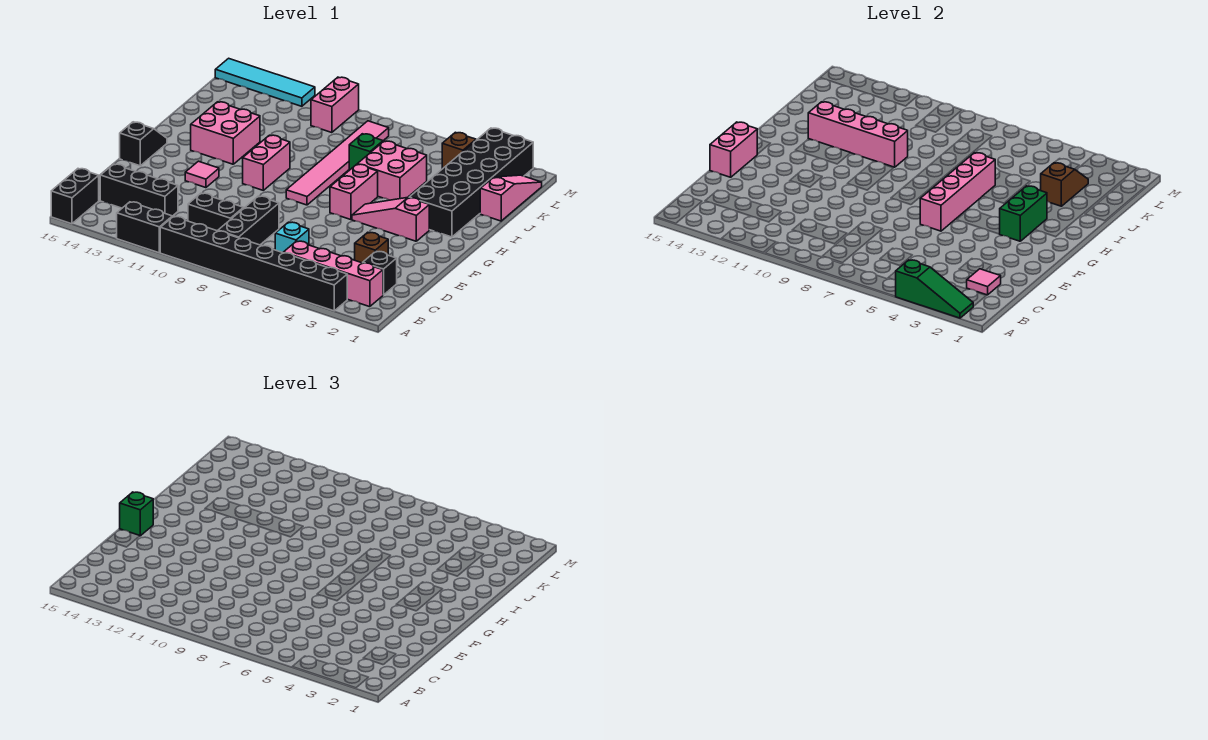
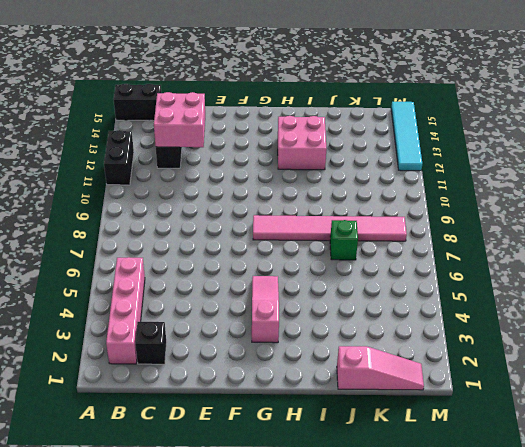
pink 2x2 brick [154,92,205,147] -> pink 2x2 brick moved to [358,141,427,200]
none -> black 1x8 brick [160,216,347,311]
none -> black 1x3 brick [218,196,279,245]
none -> cyan 1x1 brick [275,222,309,253]
none -> black 1x2 brick [188,193,244,231]

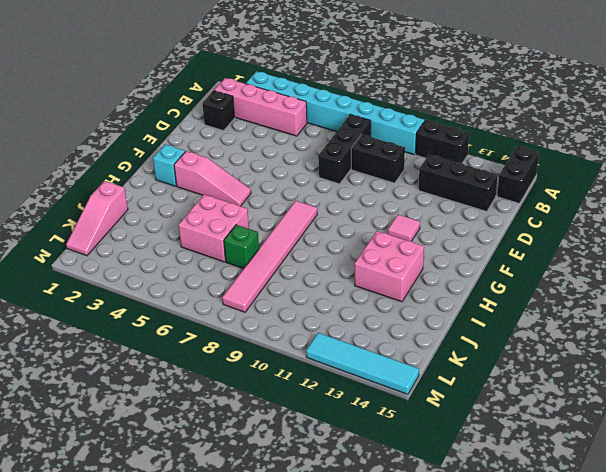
cyan 1x8 brick [246,71,425,155] -> black 1x8 brick [160,216,347,311]
cyan 1x1 brick [153,144,185,186] -> cyan 1x1 brick moved to [275,222,309,253]
none -> brown 1x1 brick [355,232,388,263]
none -> black 1x2 slope [120,122,167,166]
none -> pink 1x2 brick [330,164,378,220]
none -> pink 1x2 brick [243,135,290,190]

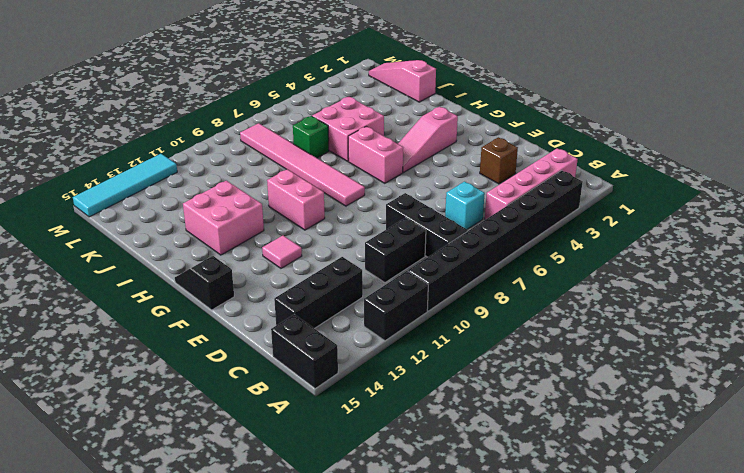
none -> black 1x1 brick [363,251,397,295]
none -> black 2x6 brick [409,128,533,237]
none -> brown 1x1 brick [442,132,476,169]
none -> pink 1x2 brick [311,77,359,133]

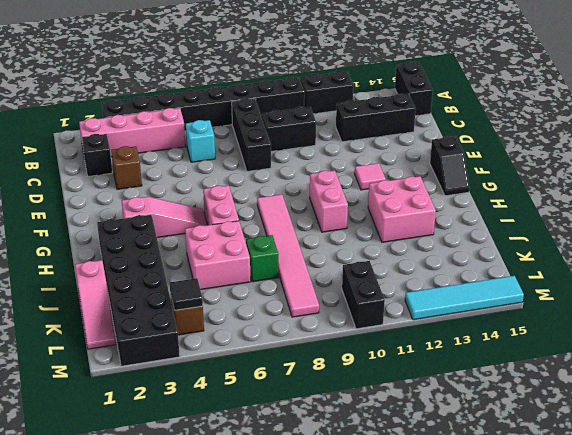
black 1x1 tile [170,278,203,310] -> none
black 1x2 brick [342,261,385,329] -> pink 1x2 brick [311,77,359,133]
none -> green 1x3 slope [895,260,973,318]
none -> pink 1x1 tile [967,269,1001,295]
none -> pink 1x2 brick [710,122,757,177]
none -> pink 1x4 brick [920,153,995,231]

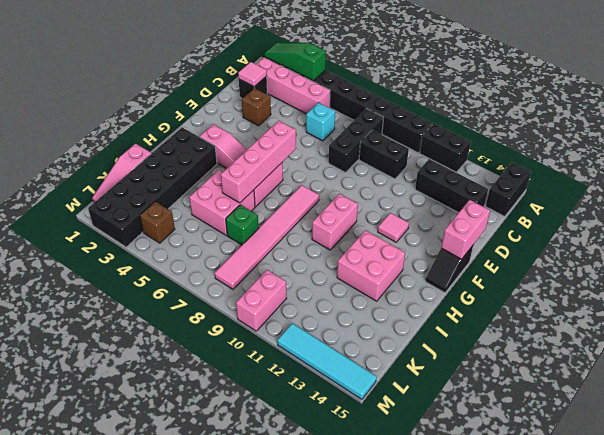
none -> green 1x2 brick [1000,186,1047,241]
none -> pink 1x4 brick [808,102,908,167]
none -> brown 1x2 slope [1041,163,1088,206]
none -> green 1x1 brick [120,492,153,536]

